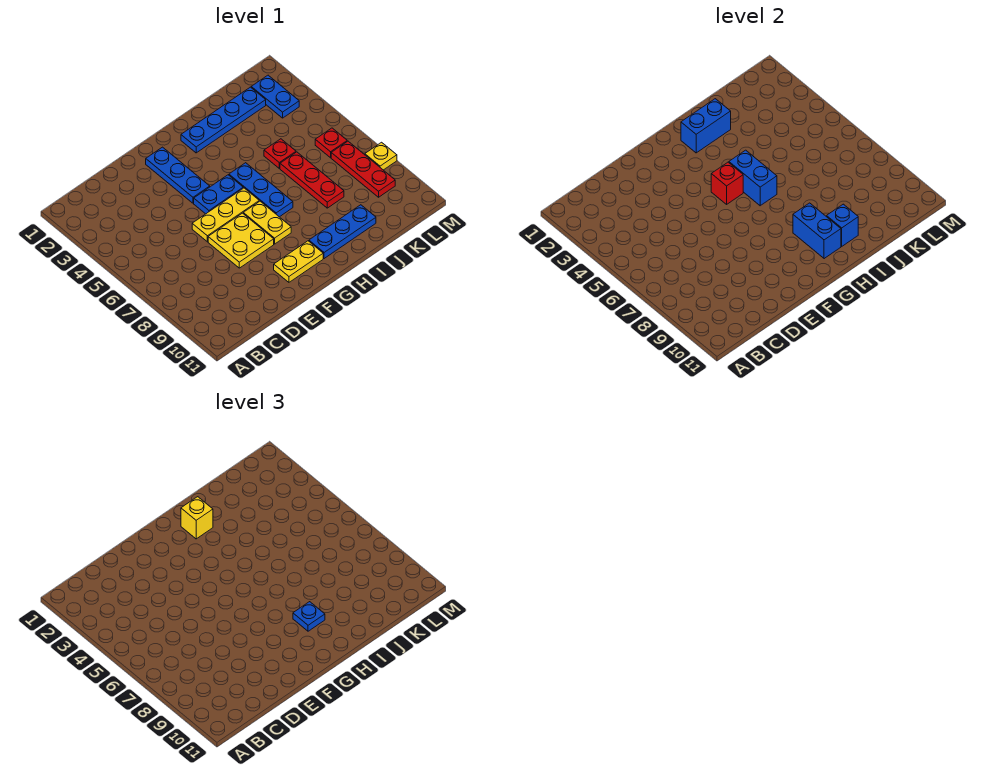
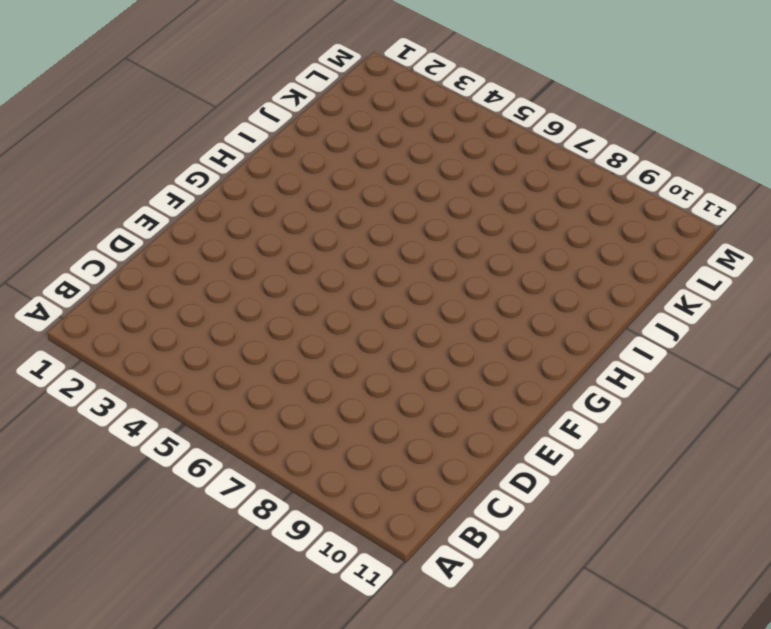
none -> yellow 1x3 plate [192,188,259,242]
none -> yellow 2x2 plate [208,213,274,268]
none -> blue 1x3 plate [146,147,210,203]

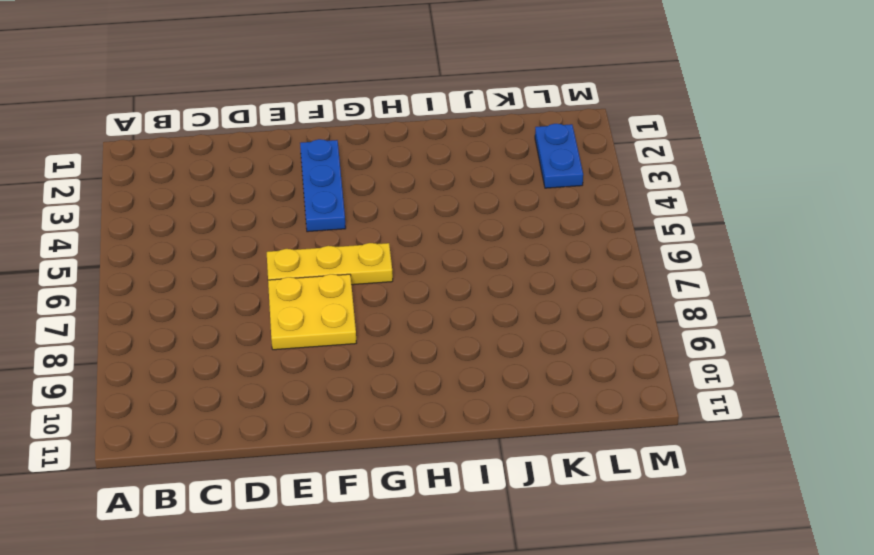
none -> blue 1x2 plate [194,175,243,214]
none -> yellow 1x2 plate [274,241,323,282]
none -> yellow 1x2 plate [243,201,291,244]

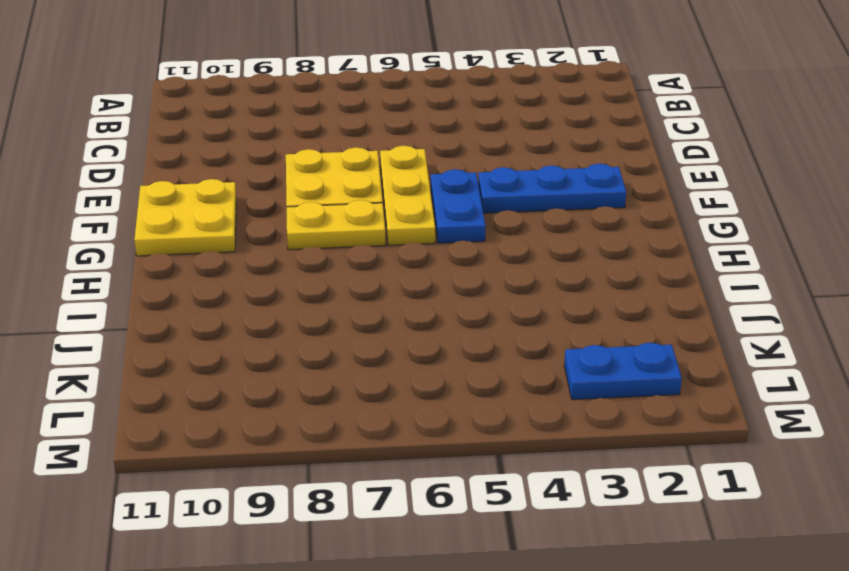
yellow 2x2 plate [134,179,236,256] -> yellow 1x2 plate [274,241,323,282]
none -> blue 1x4 plate [181,87,266,153]
none -> blue 1x3 plate [229,163,293,217]
none -> blue 1x3 plate [309,205,376,259]

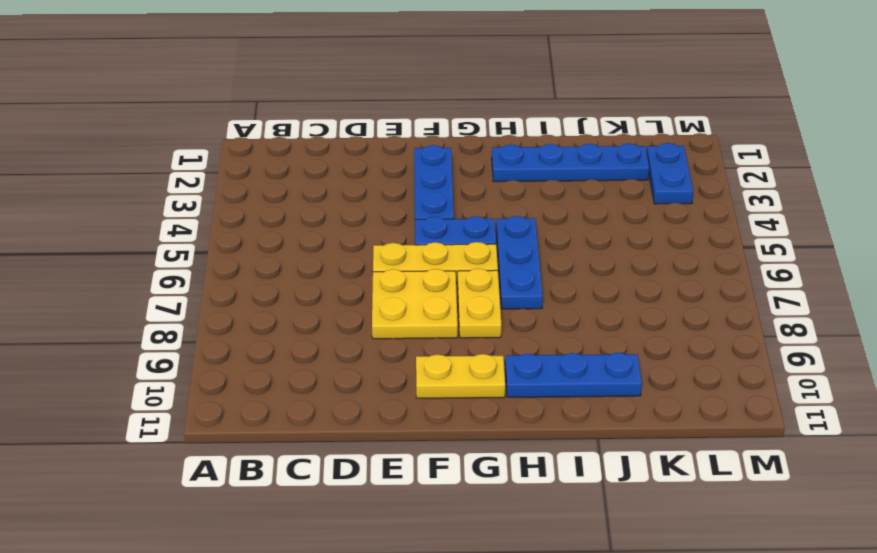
none -> red 1x1 plate [264,139,296,168]
none -> red 1x3 plate [280,152,344,208]
none -> red 1x1 plate [315,128,347,158]

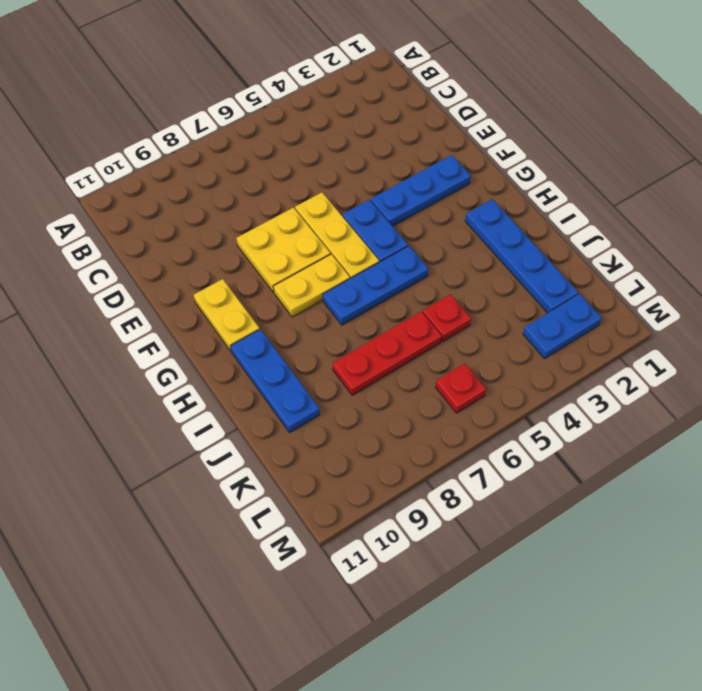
none -> red 1x3 plate [331,141,395,197]
none -> yellow 1x1 plate [365,142,397,170]
none -> red 1x1 brick [711,162,743,204]

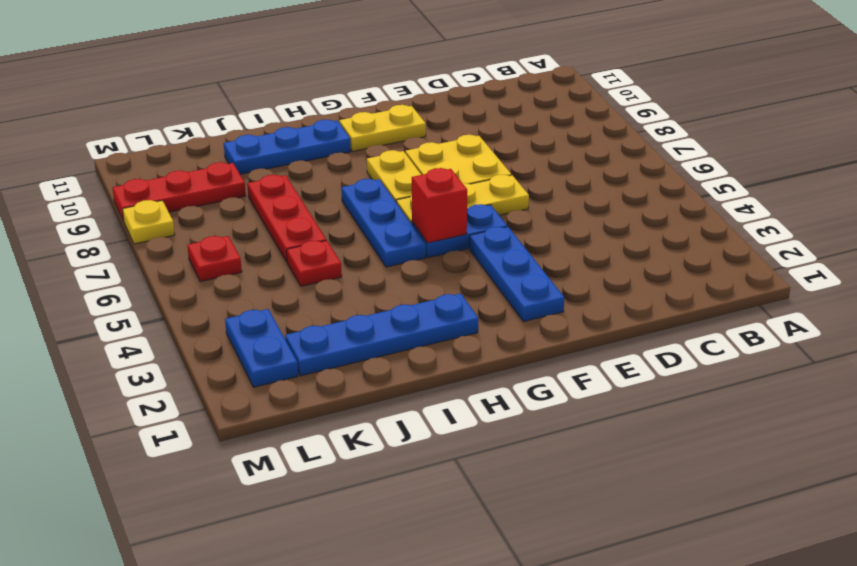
red 1x3 plate [113,162,246,221] -> red 1x3 plate turned to [331,141,395,197]
none -> blue 1x2 brick [681,99,731,153]
none -> blue 1x2 brick [729,150,777,206]
none -> blue 1x2 brick [793,203,841,259]

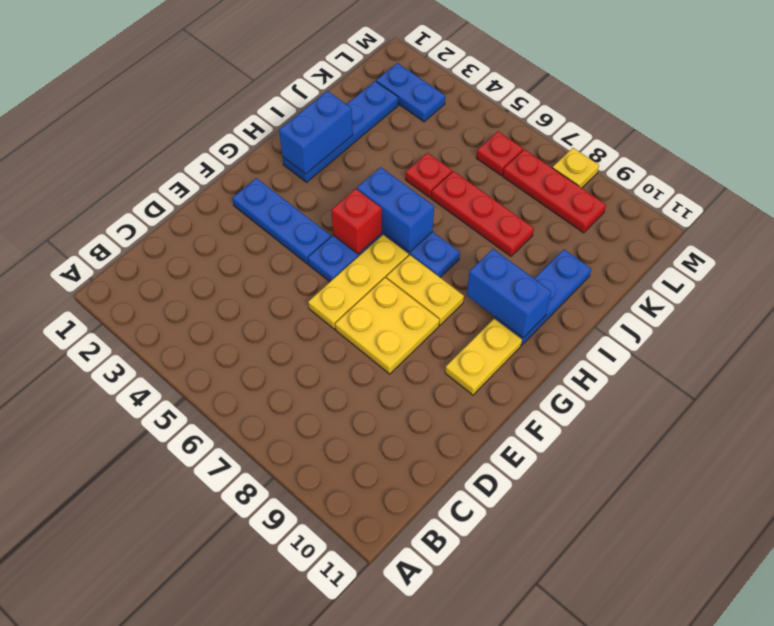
none -> blue 1x1 brick [827,204,858,246]
none -> yellow 1x1 brick [181,497,213,539]
none -> blue 1x1 plate [293,602,325,631]

